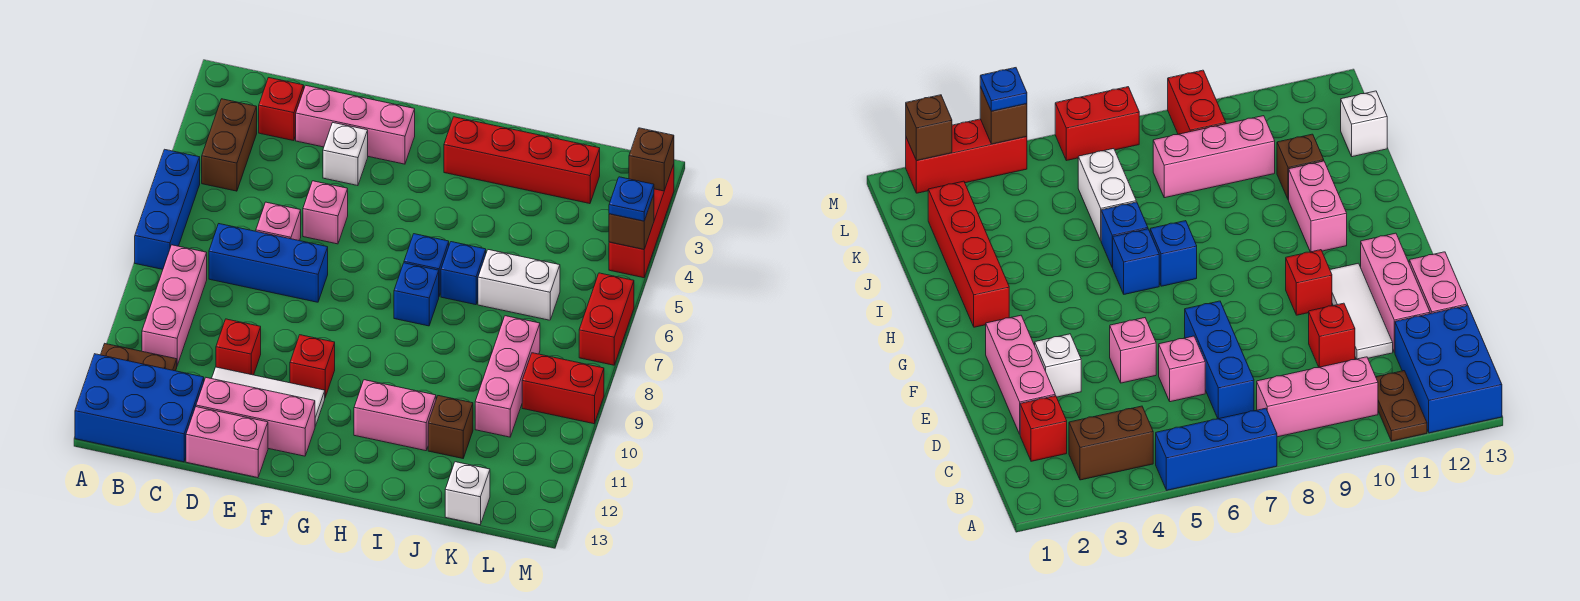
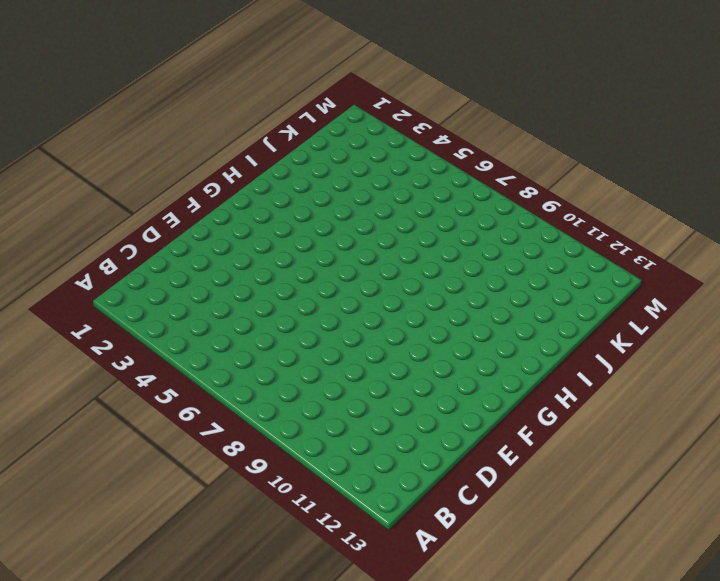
none -> blue 1x3 brick [135,149,200,269]
none -> brown 1x2 plate [101,344,177,371]
none -> blue 2x3 brick [75,354,204,462]
none -> brown 1x2 brick [202,99,257,191]

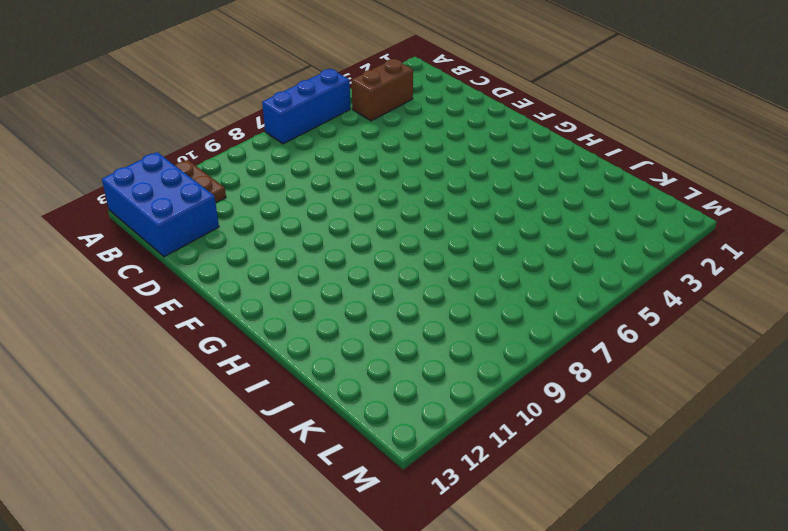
none -> pink 1x3 brick [142,245,207,365]
none -> red 1x1 brick [259,78,304,141]
none -> blue 1x3 brick [209,224,328,302]
none -> pink 1x3 brick [296,85,415,164]

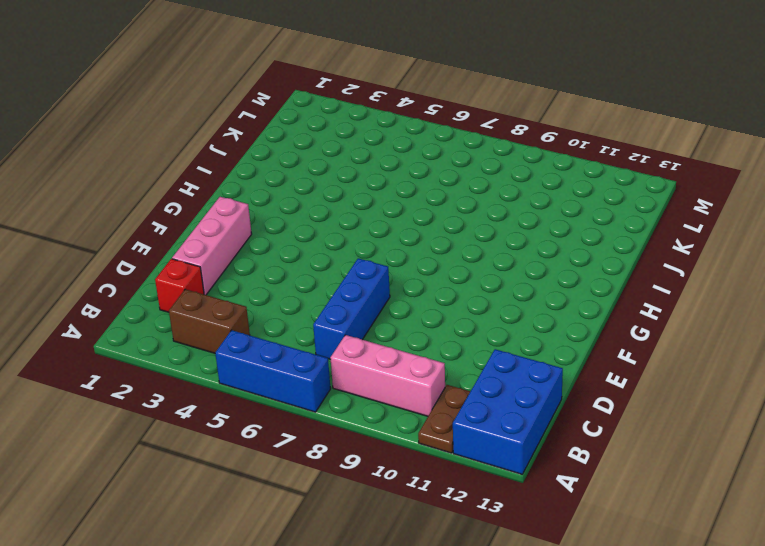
none -> pink 1x1 brick [256,202,301,241]
none -> red 1x1 brick [216,319,261,375]
none -> white 1x3 tile [212,367,325,426]
none -> pink 1x3 brick [196,378,315,456]

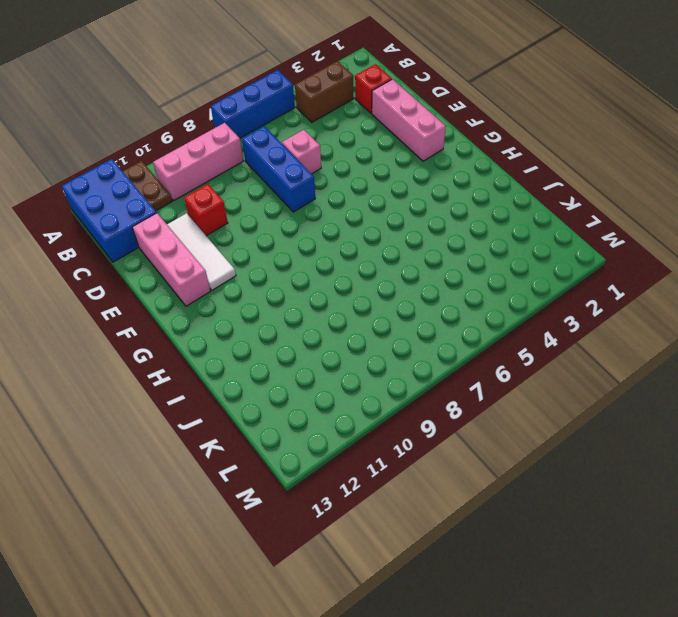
none -> pink 1x2 brick [186,407,268,478]
none -> white 1x1 brick [323,123,368,186]
none -> pink 1x1 brick [303,181,348,244]
none -> red 1x1 brick [290,335,335,397]

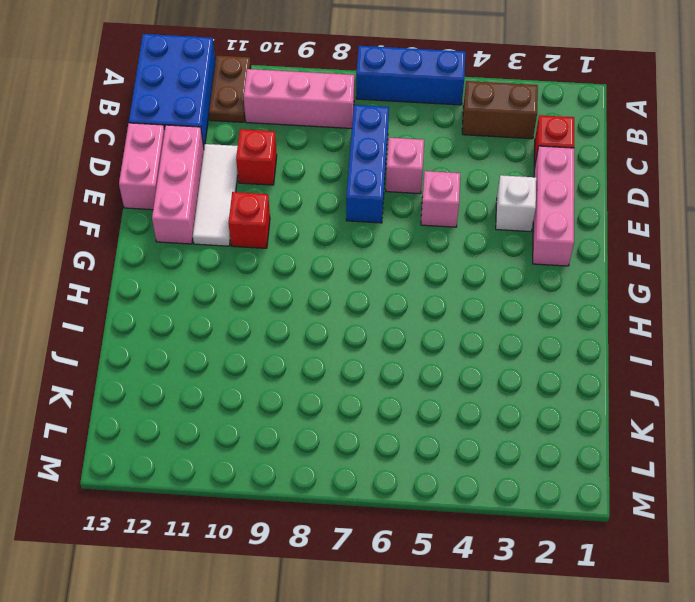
none -> red 1x4 brick [444,117,600,204]
none -> blue 1x1 brick [404,234,449,296]
none -> blue 1x1 brick [394,263,439,326]
none -> pink 1x2 brick [354,380,436,451]

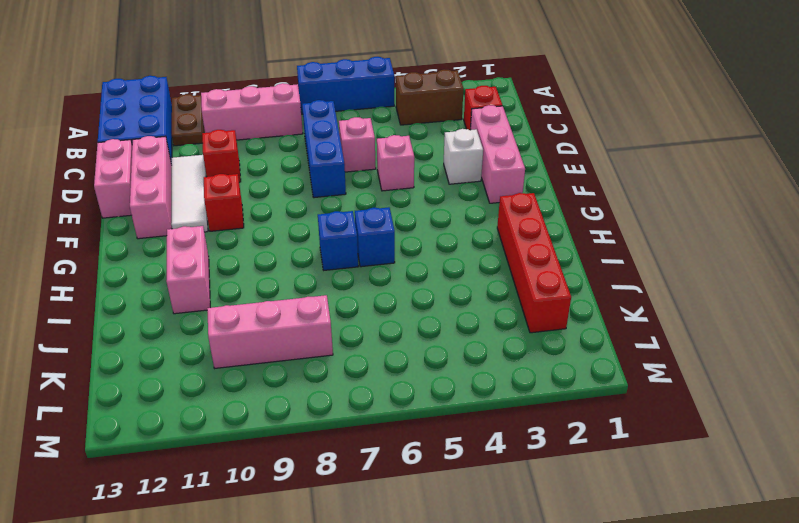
none -> blue 1x1 brick [441,242,486,305]
none -> white 1x2 brick [478,250,560,320]
none -> brown 1x1 brick [428,396,473,458]
none -> white 1x1 brick [445,462,490,525]

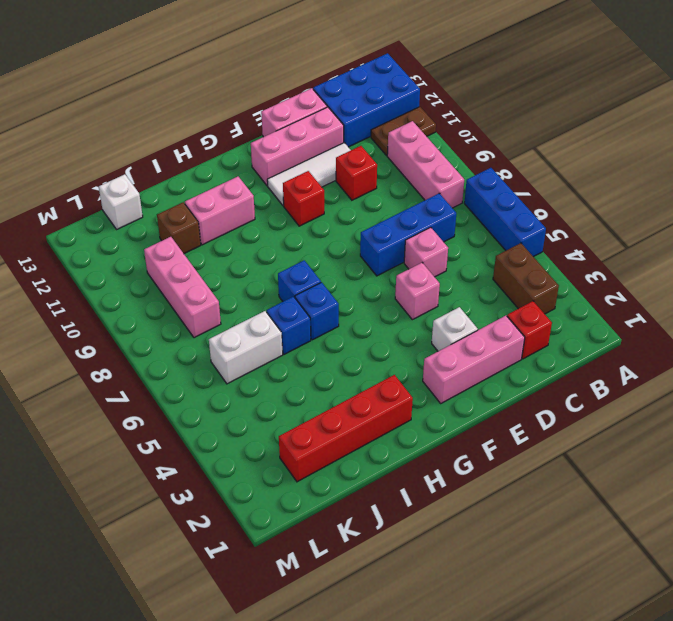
none -> red 1x2 brick [522,353,604,424]
none -> red 1x3 brick [609,164,674,278]
none -> red 1x2 brick [579,273,634,365]
none -> brown 1x1 brick [629,128,674,191]

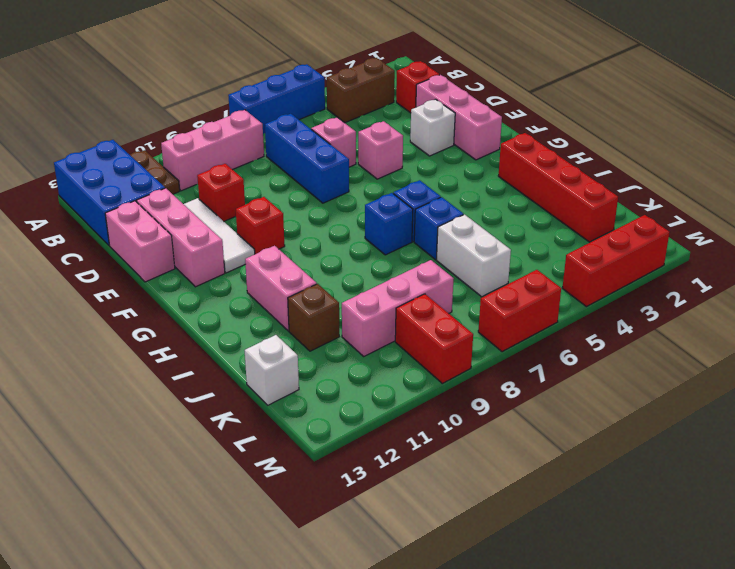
none -> brown 1x1 brick [629,128,674,191]
none -> brown 1x1 brick [609,195,654,249]
none -> blue 1x1 plate [609,177,654,221]

